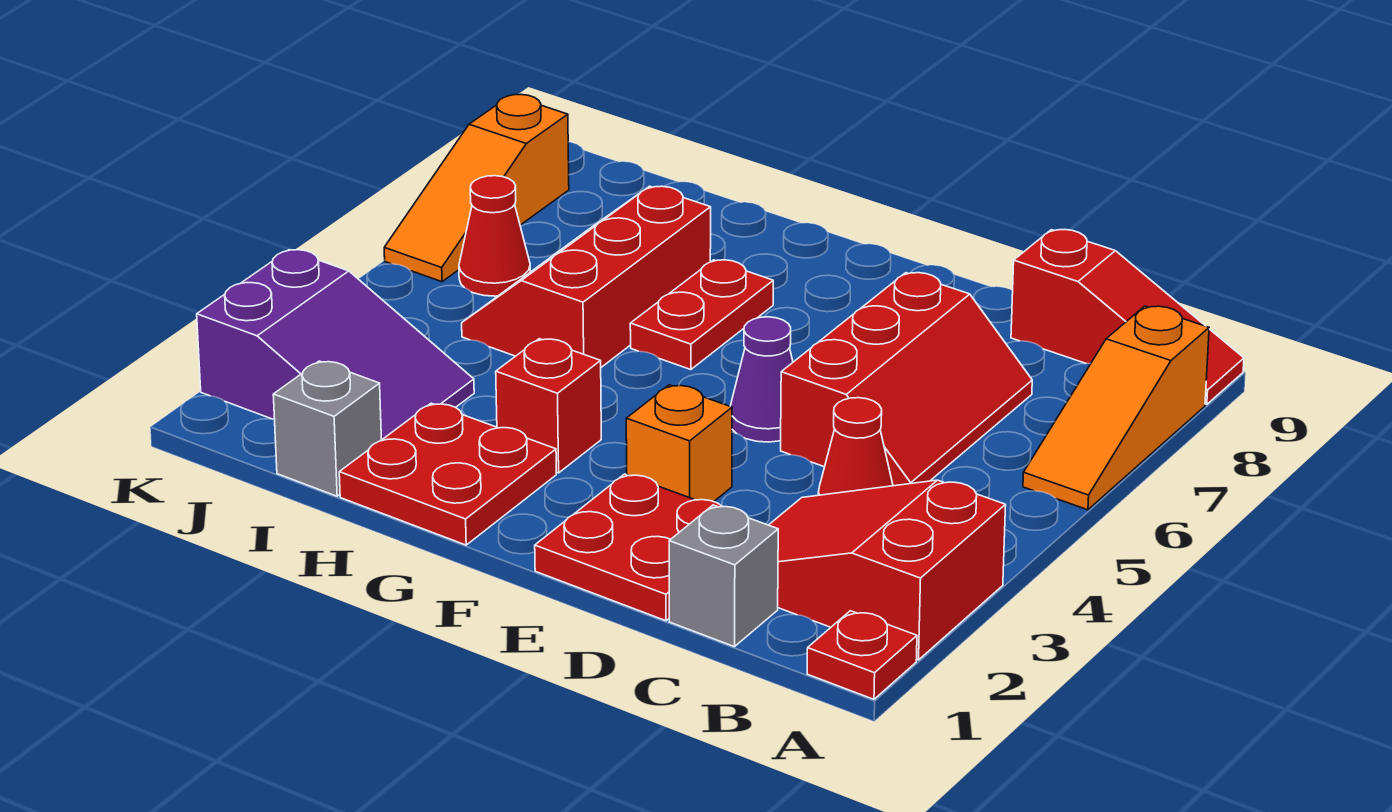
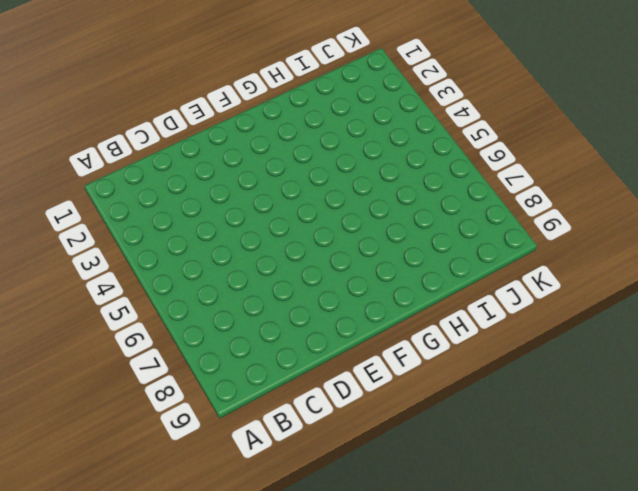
none -> red 1x1 plate [807,611,917,699]
none -> red 2x3 slope [769,480,1006,660]
none -> orange 1x3 slope [1023,306,1209,510]

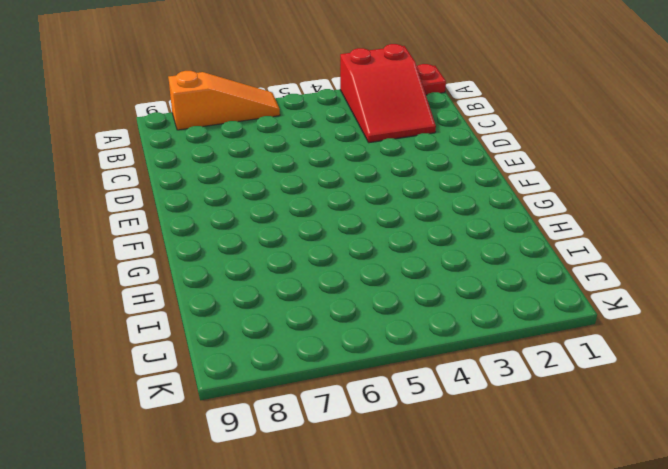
none -> red 1x3 slope [1011,230,1244,404]
none -> grey 1x1 brick [669,505,778,647]
none -> red 1x1 cone [818,398,893,495]

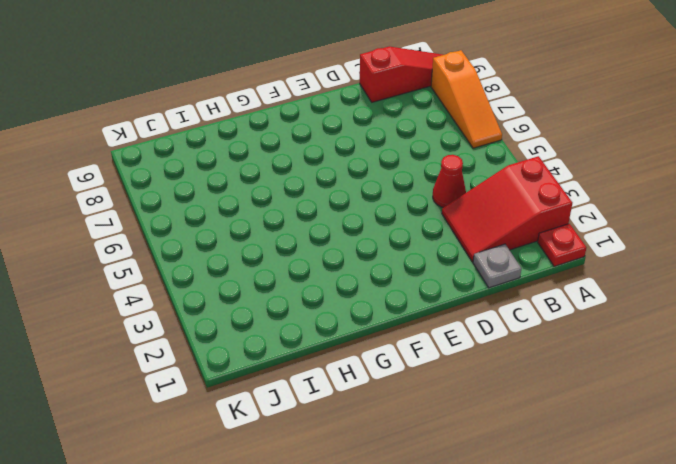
grey 1x1 plate [473,244,521,288] -> grey 1x1 brick [669,505,778,647]
none -> red 2x3 slope [781,273,1032,486]
none -> red 2x2 plate [535,474,722,621]
none -> orange 1x1 brick [626,385,732,502]

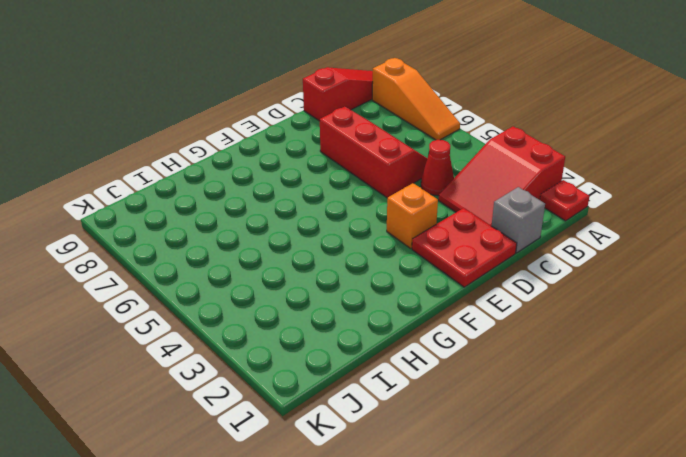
none -> purple 1x1 cone [730,317,793,442]
none -> red 2x2 plate [339,403,556,545]
none -> red 1x1 brick [496,339,601,473]

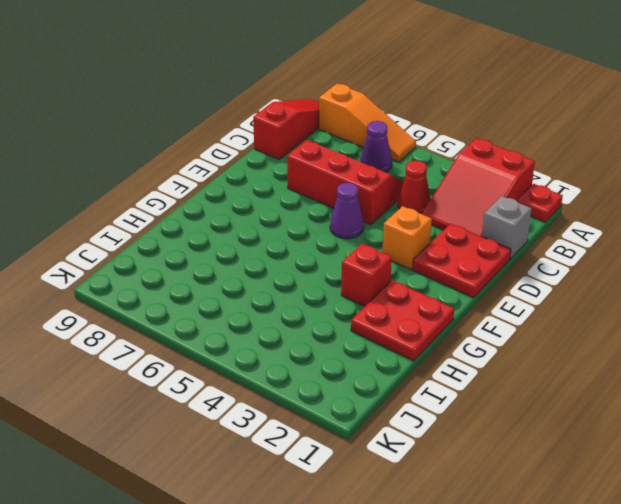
purple 1x1 cone [360,121,392,172] -> none
none -> red 1x2 plate [630,260,773,370]
none -> red 2x3 slope [462,186,711,367]
none -> grey 1x1 brick [273,361,381,496]

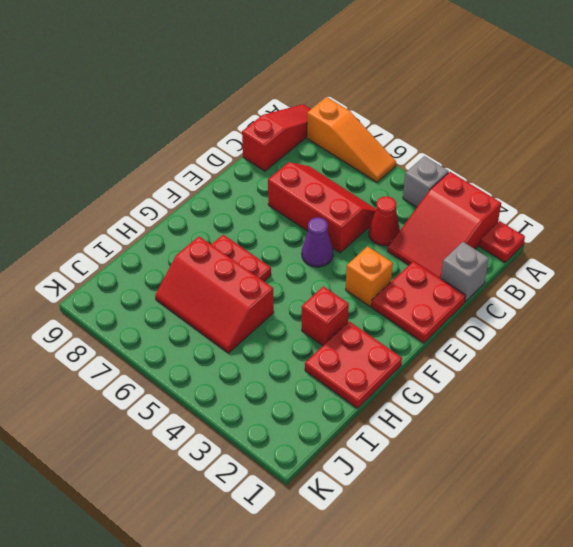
grey 1x1 brick [403,156,449,207] -> grey 1x1 brick moved to [273,361,381,496]
none -> purple 2x3 slope [197,250,474,440]
none -> red 1x1 cone [459,176,530,296]
none -> orange 1x3 slope [384,94,569,282]

